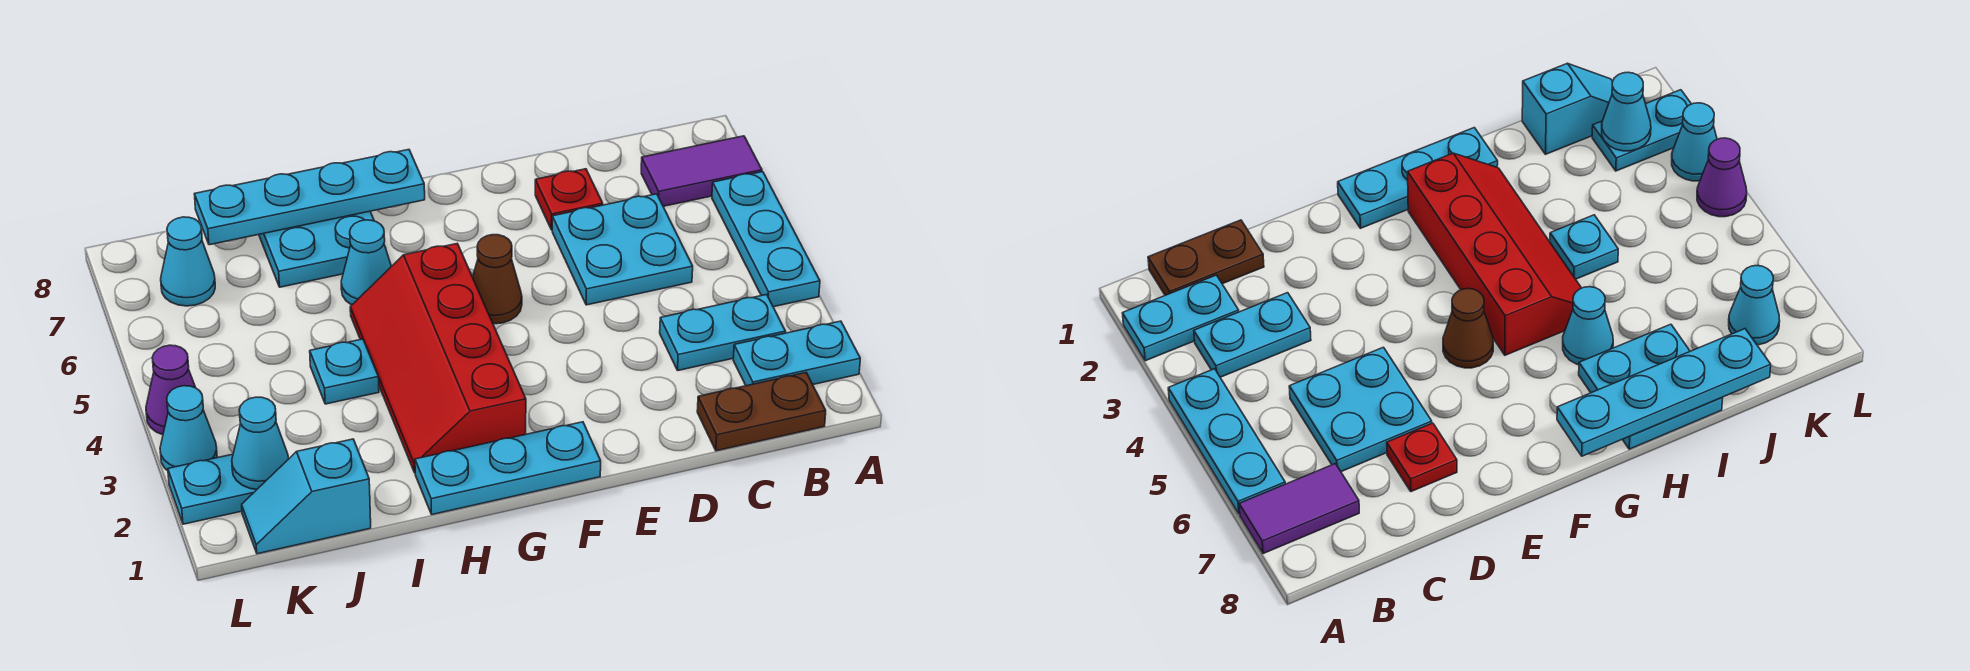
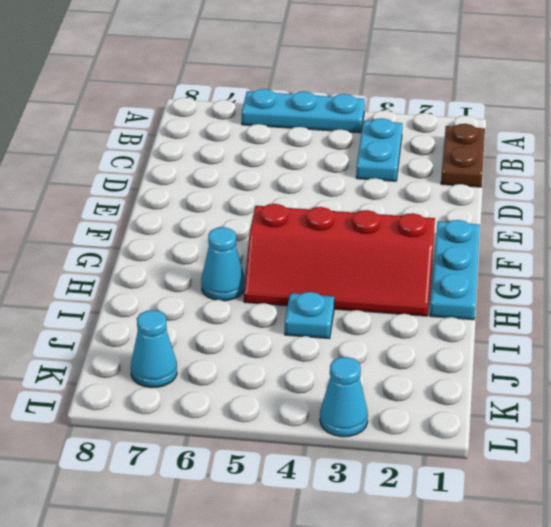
none -> cyan 1x2 plate [733,321,860,386]
none -> purple 1x2 tile [641,136,762,206]
none -> cyan 2x2 plate [552,194,693,305]

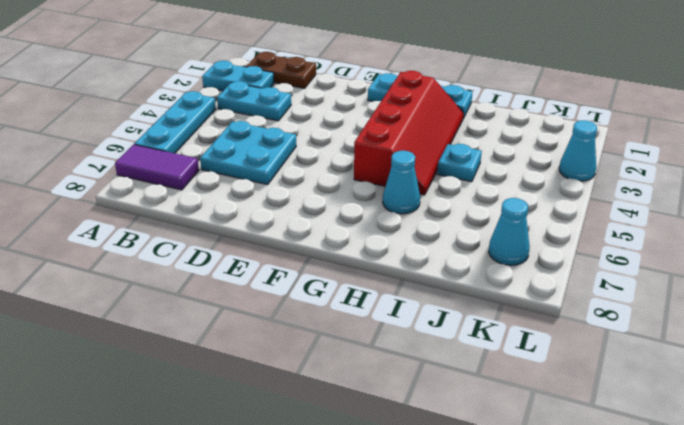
none -> red 1x1 plate [535,169,603,230]
none -> brown 1x1 cone [473,235,522,324]
none -> cyan 2x2 plate [259,211,374,287]

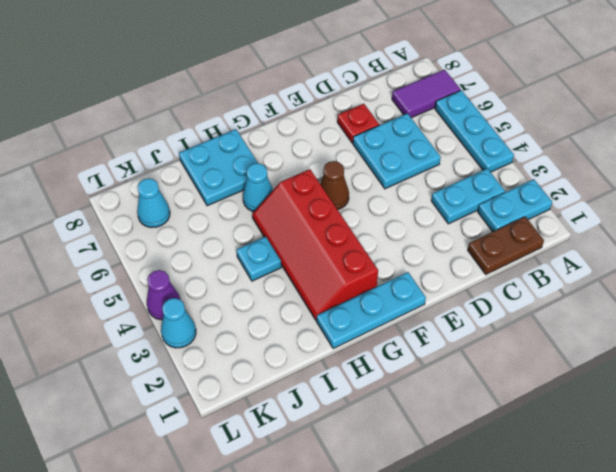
none -> cyan 1x2 slope [242,439,371,554]
none -> cyan 1x2 plate [168,454,257,524]
none -> cyan 1x4 plate [195,150,425,245]

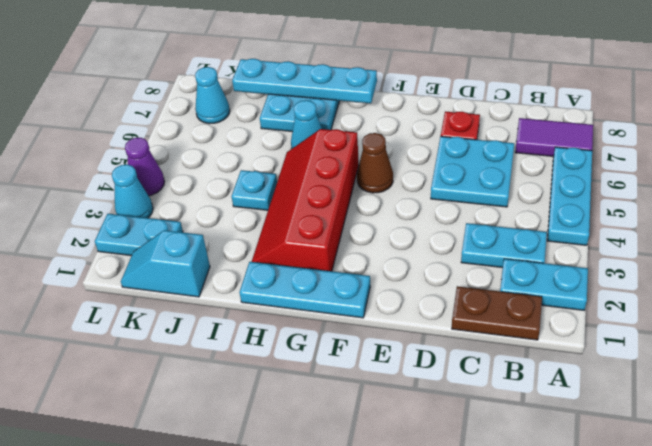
none -> cyan 1x1 cone [232,397,289,489]

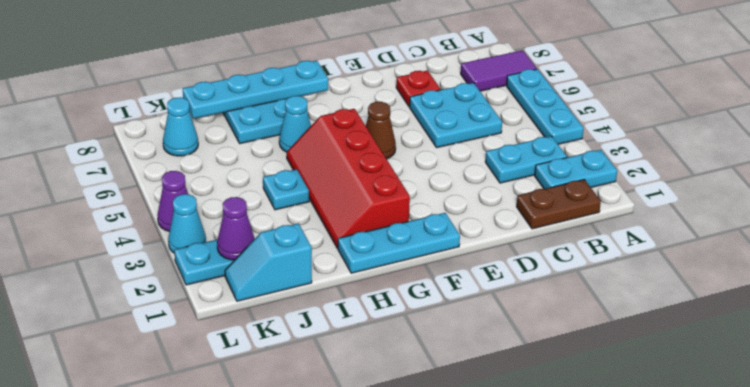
purple 1x1 cone [217,197,255,260] -> cyan 1x1 cone [232,397,289,489]

